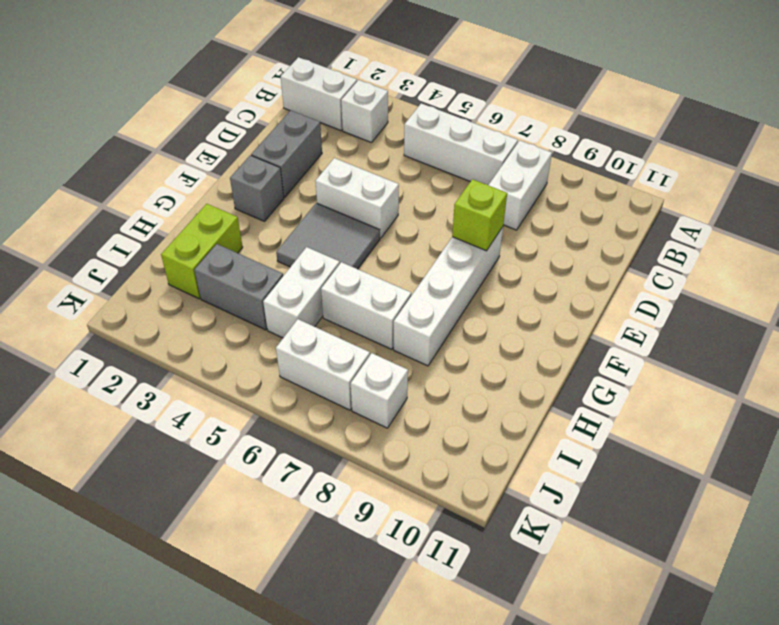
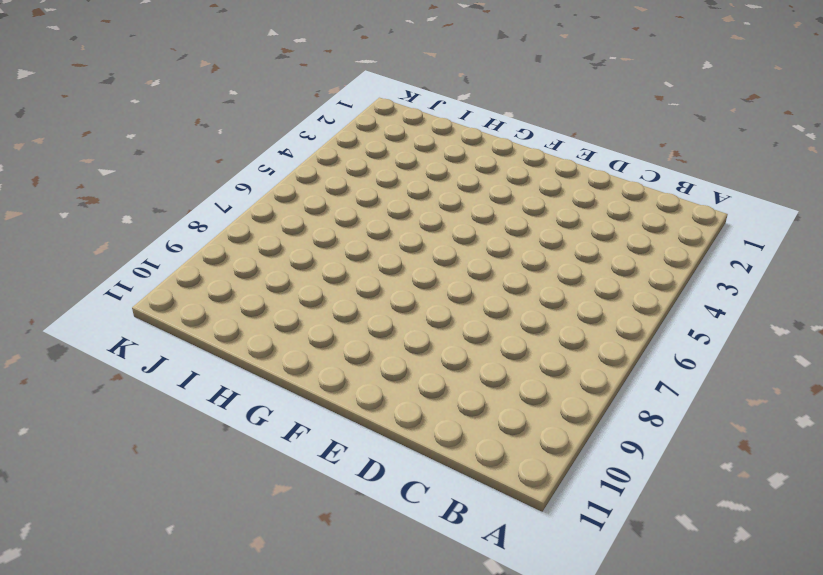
none -> white 1x2 brick [281,57,357,131]
none -> white 1x1 brick [341,80,388,143]
none -> white 1x3 brick [404,103,518,185]

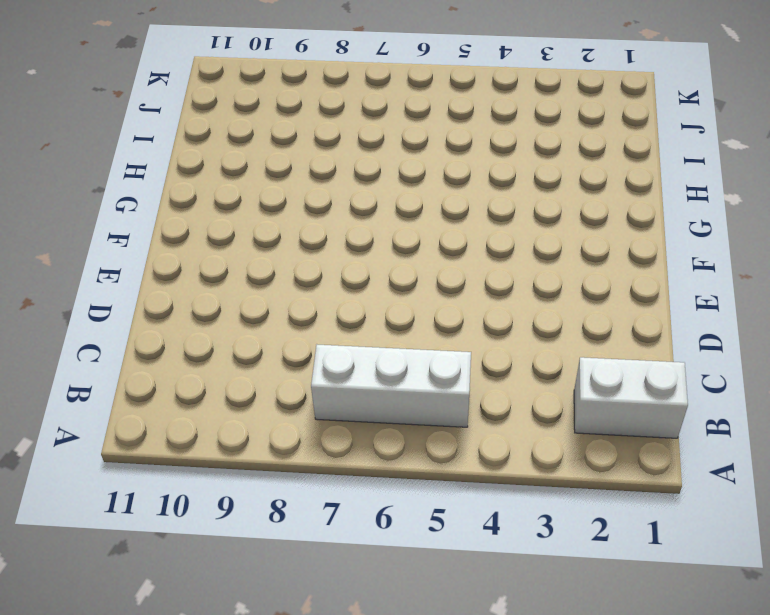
none -> white 1x1 brick [341,80,388,143]
none -> white 1x2 brick [489,140,552,230]
none -> grey 1x2 brick [251,110,322,197]

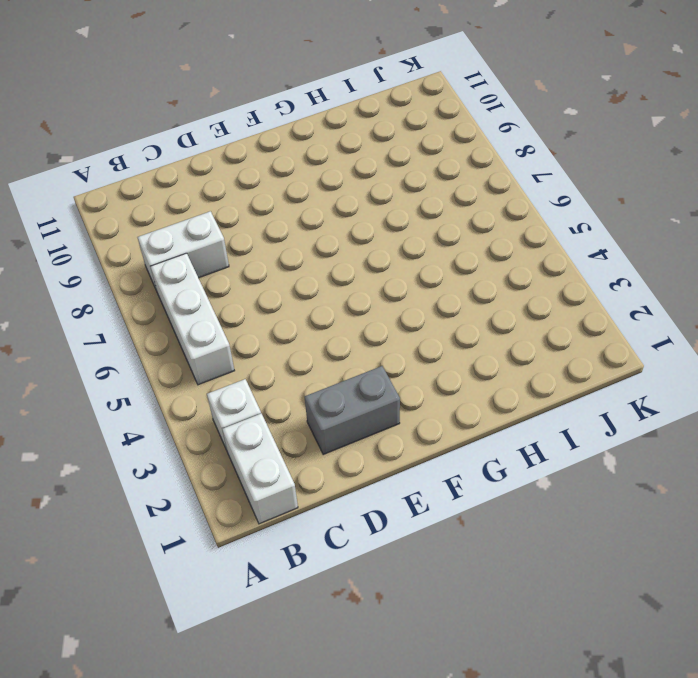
none -> white 1x2 brick [315,158,399,238]
none -> white 1x4 brick [394,227,503,366]
none -> grey 1x1 brick [230,155,284,221]

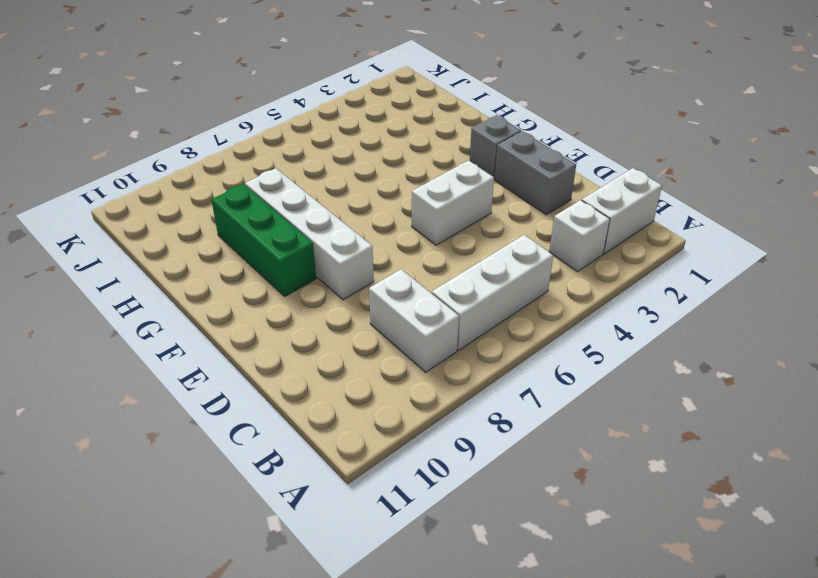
green 1x3 brick [211,184,316,296] -> none
none -> grey 2x2 tile [276,203,380,269]
none -> lime 1x2 brick [161,204,243,299]
none -> white 1x2 brick [263,247,340,338]

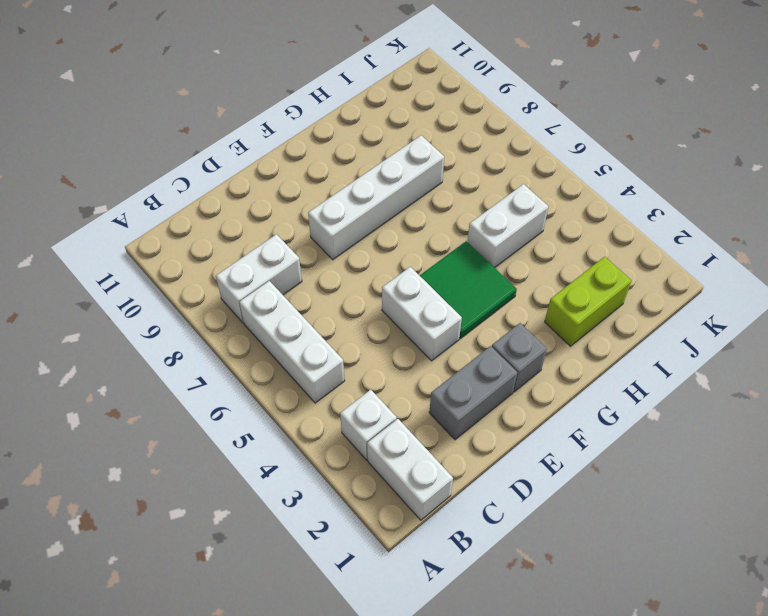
green 2x2 tile [419,241,517,338] -> grey 2x2 tile [276,203,380,269]
none -> white 1x2 brick [321,262,411,349]
none -> grey 1x2 brick [194,244,283,330]
none -> white 1x2 brick [276,319,370,410]

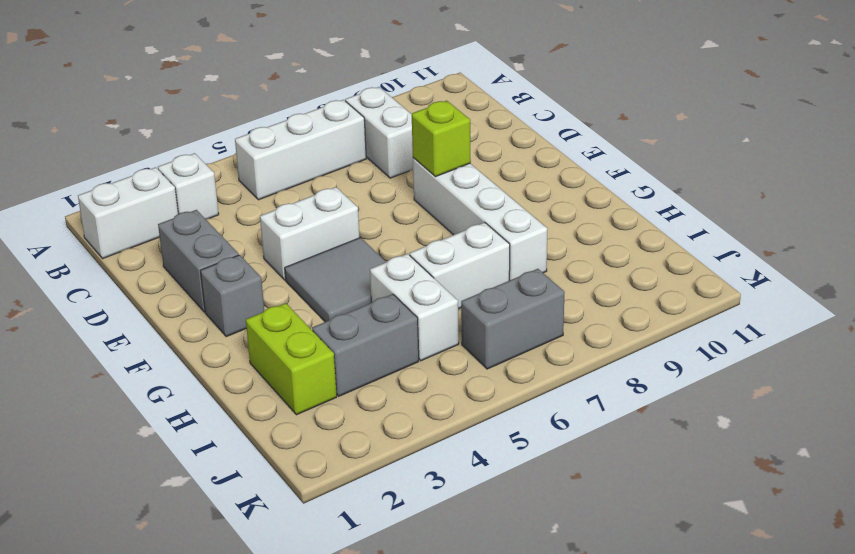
grey 1x2 brick [461,269,565,369] -> white 1x2 brick [276,319,370,410]
none -> white 1x1 brick [351,353,408,428]

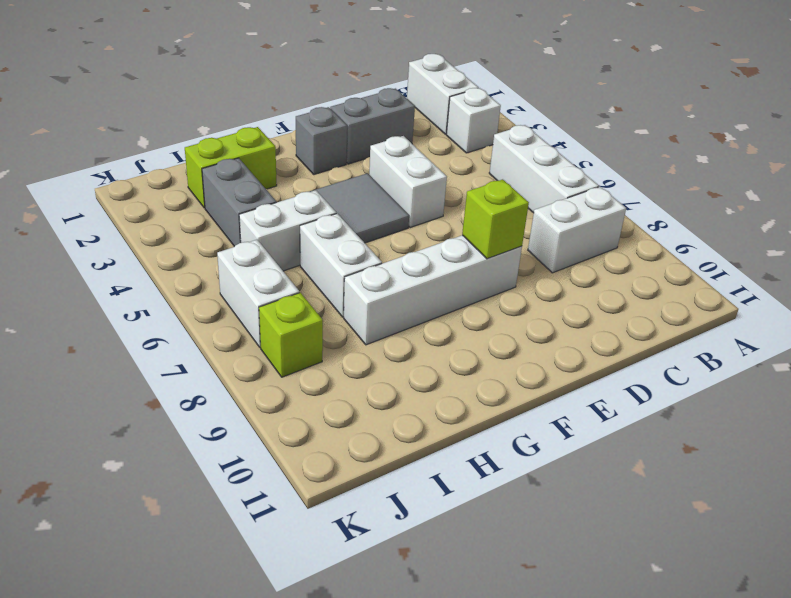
lime 1x1 brick [259,293,323,377] -> white 1x1 brick [351,353,408,428]

